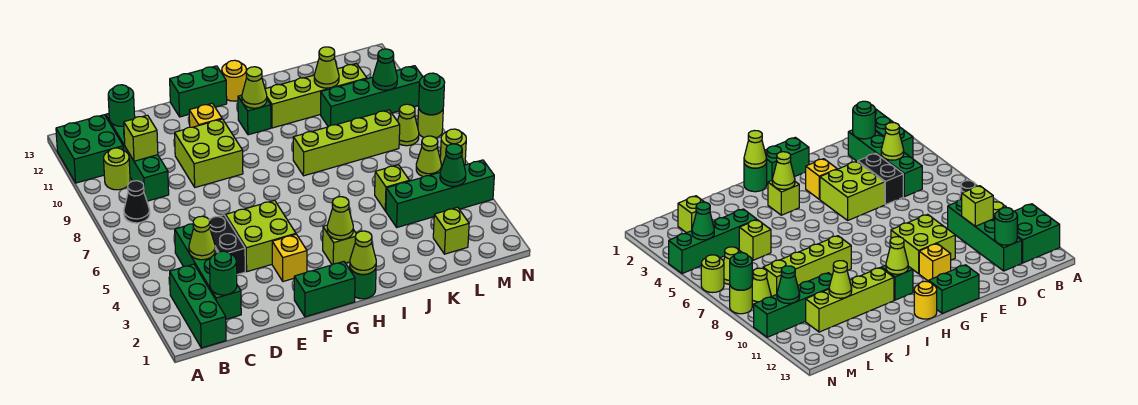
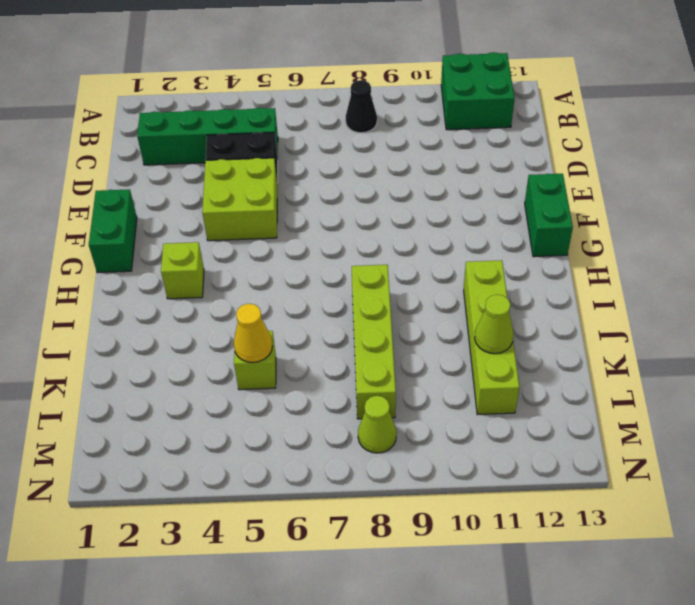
yellow 1x1 cone [234,304,273,363] -> none
none -> green 1x3 brick [170,264,226,348]
none -> lime 1x1 round brick [104,148,130,190]
none -> green 1x4 brick [106,114,169,201]
none -> lime 2x2 brick [175,119,243,187]

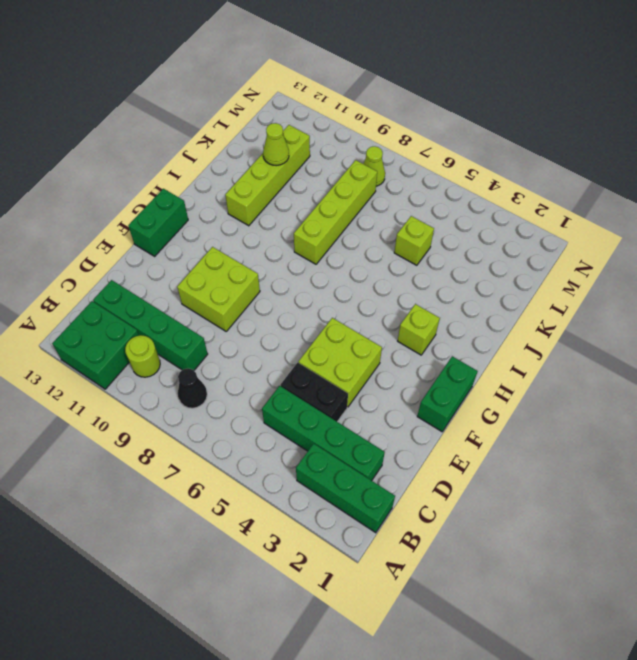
none -> yellow 1x1 brick [272,234,307,281]
none -> yellow 1x1 brick [189,103,222,127]
none -> green 1x1 round brick [350,268,376,299]
none -> green 1x1 brick [238,95,271,135]

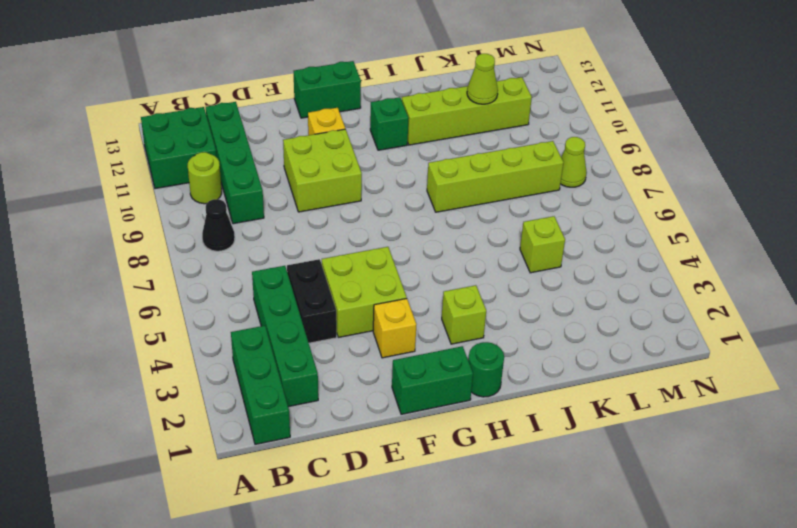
none -> yellow 1x1 round brick [222,60,247,101]
none -> green 1x4 brick [386,160,494,227]
none -> green 1x4 brick [321,66,423,127]
none -> lime 1x1 brick [433,207,469,254]

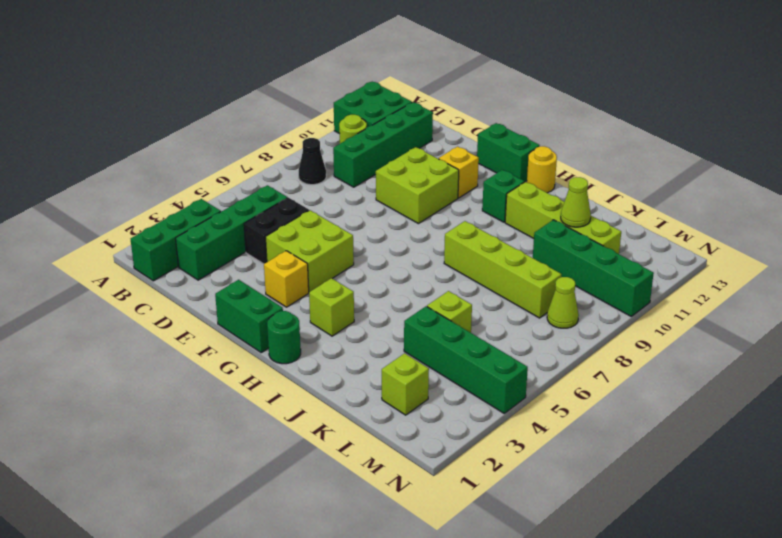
none -> lime 1x1 cone [416,136,441,177]
none -> lime 1x1 round brick [440,129,466,166]
none -> lime 1x1 round brick [418,109,443,138]
none -> green 1x1 round brick [210,251,237,295]

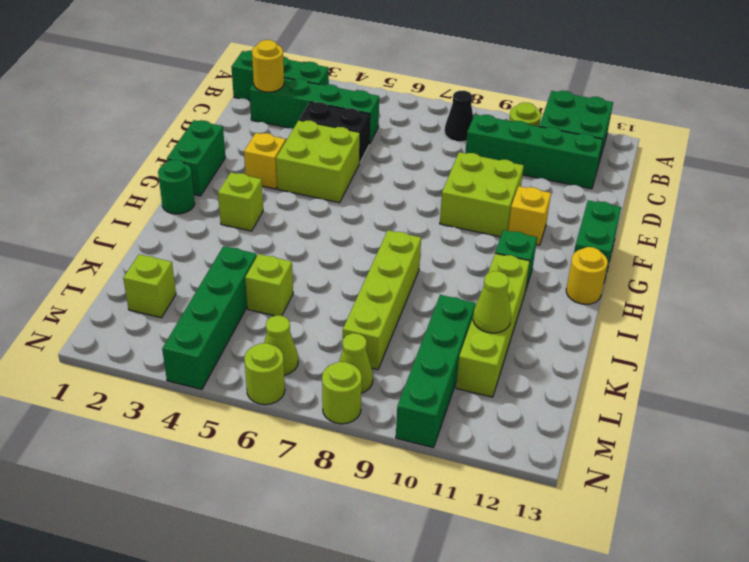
yellow 1x1 round brick [252,40,284,92] -> green 1x1 round brick [210,251,237,295]
none -> lime 1x1 cone [189,216,215,260]
none -> lime 1x1 brick [124,115,158,161]
none -> green 1x1 round brick [108,85,135,126]
none -> lime 1x1 cone [350,231,376,274]

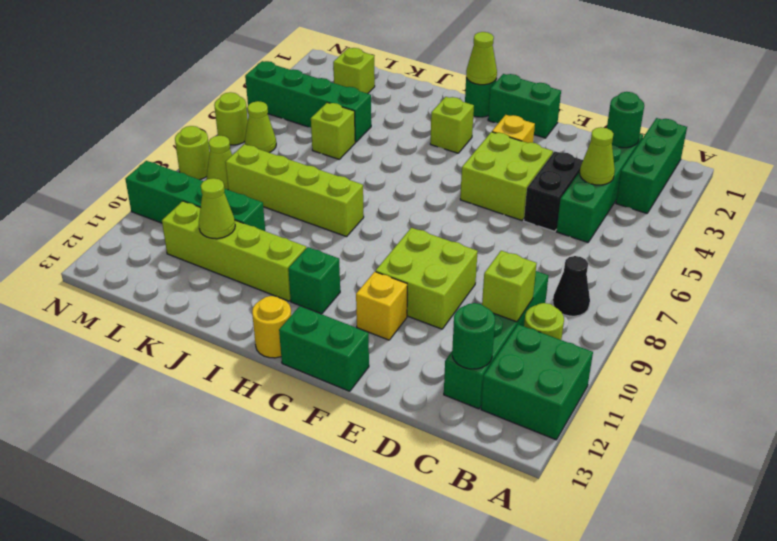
none -> lime 1x1 cone [327,197,353,240]
none -> lime 1x1 cone [242,67,267,108]
none -> green 1x1 cone [440,144,466,186]
none -> green 1x1 cone [373,49,398,90]

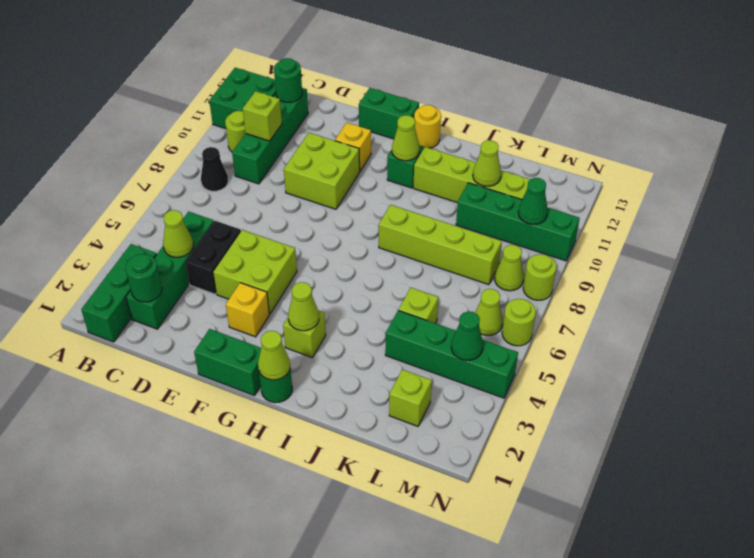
none -> green 1x1 round brick [419,73,445,115]

